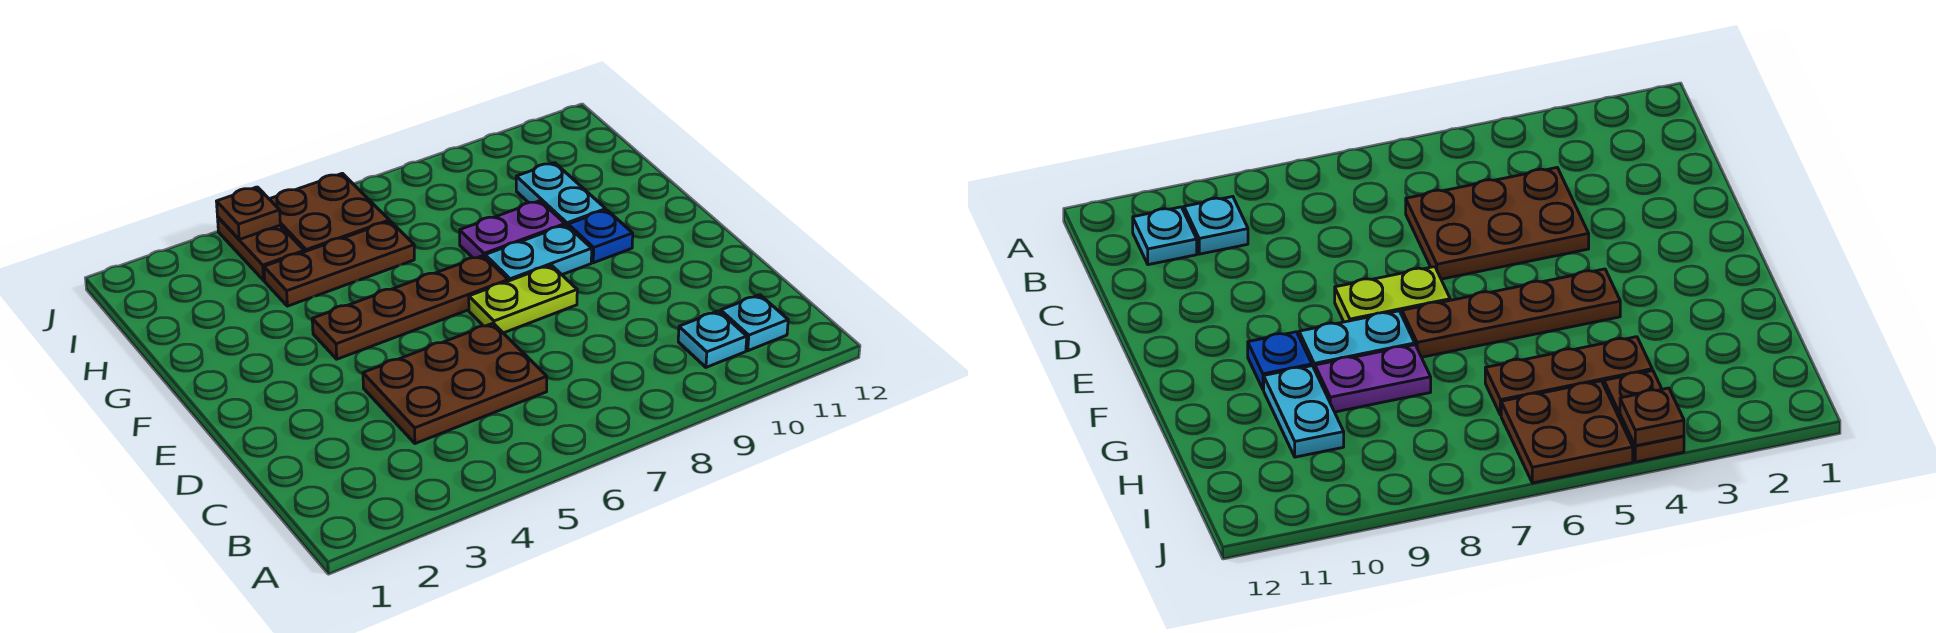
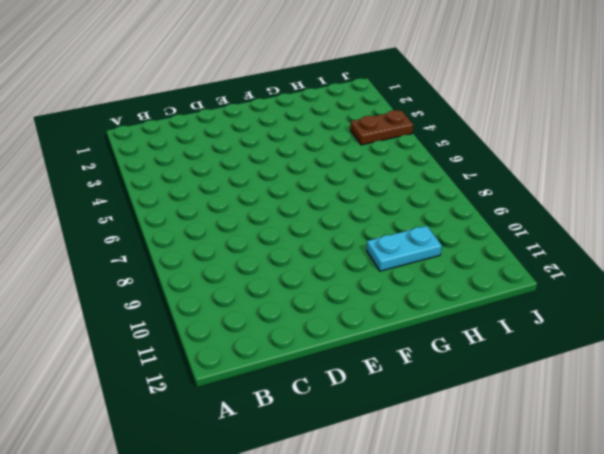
none -> cyan 1x1 plate [678,311,747,367]
none -> cyan 1x1 plate [721,295,788,351]
none -> brown 2x3 plate [363,323,547,444]

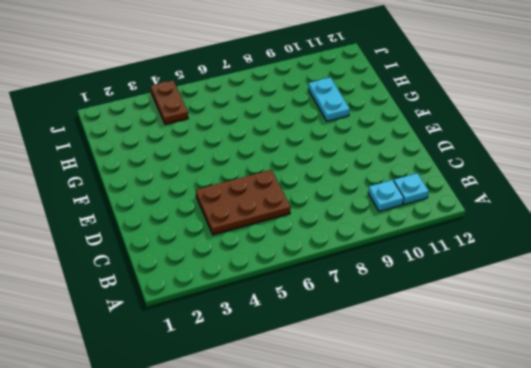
none -> lime 1x2 plate [469,265,577,333]
none -> brown 1x4 plate [312,256,508,359]
none -> cyan 1x2 plate [485,225,592,281]

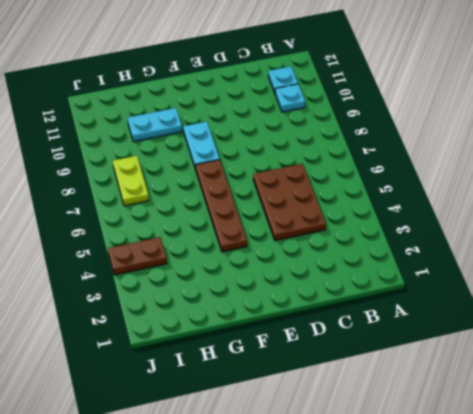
lime 1x2 plate [113,156,149,206] -> lime 1x2 plate moved to [469,265,577,333]
none -> blue 1x1 plate [568,210,633,263]
none -> purple 1x2 plate [460,201,565,258]
none -> brown 1x3 plate [264,221,414,306]

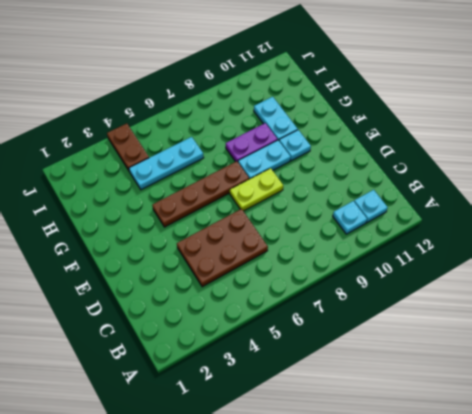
cyan 1x1 plate [279,130,311,161] -> blue 1x1 plate [568,210,633,263]
cyan 1x3 plate [129,137,204,190] -> brown 1x3 plate [264,221,414,306]
none -> brown 2x2 plate [270,173,389,252]
none -> brown 1x1 plate [216,187,280,240]

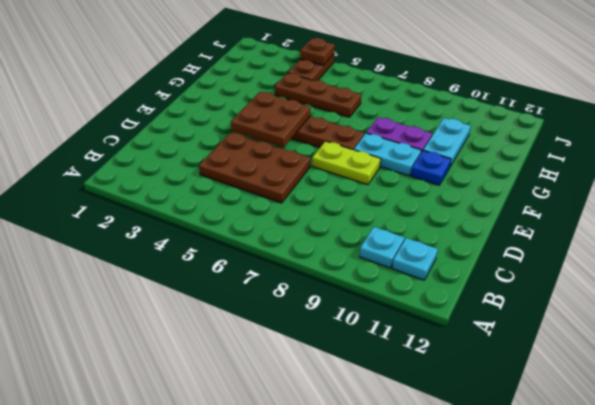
brown 2x2 plate [231,92,311,147] -> brown 2x2 plate moved to [270,173,389,252]

